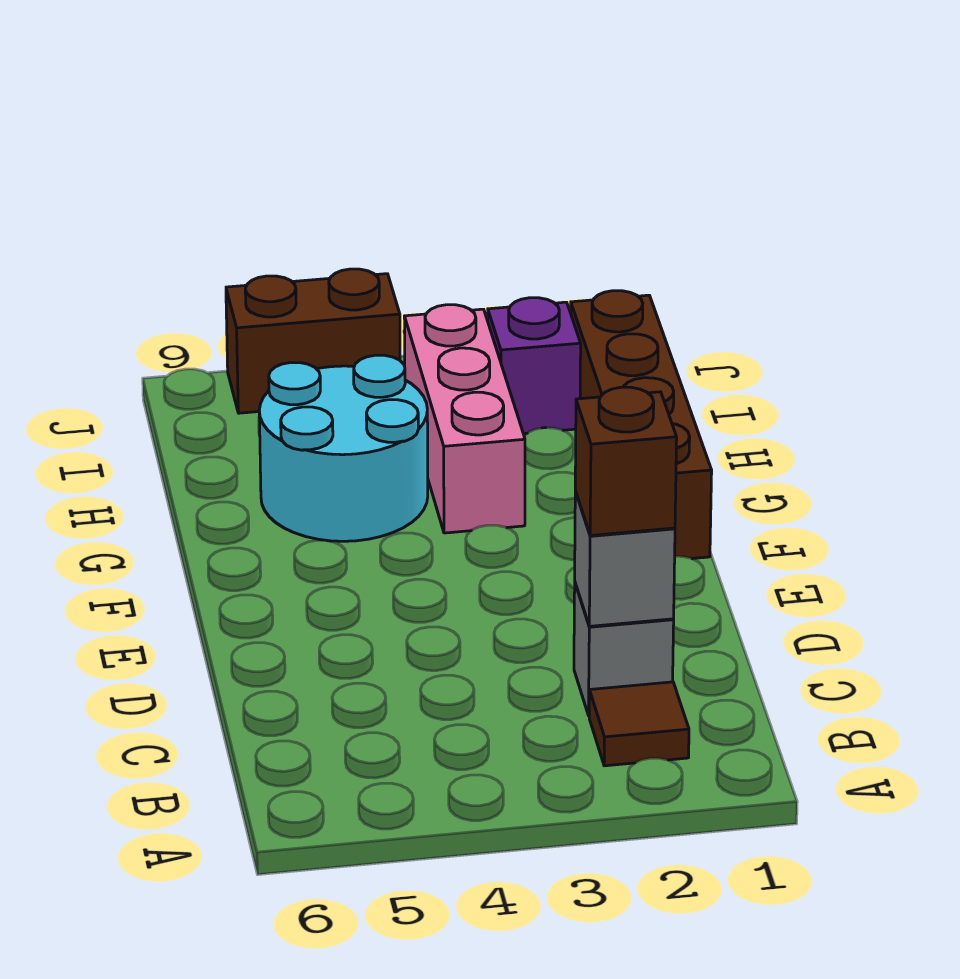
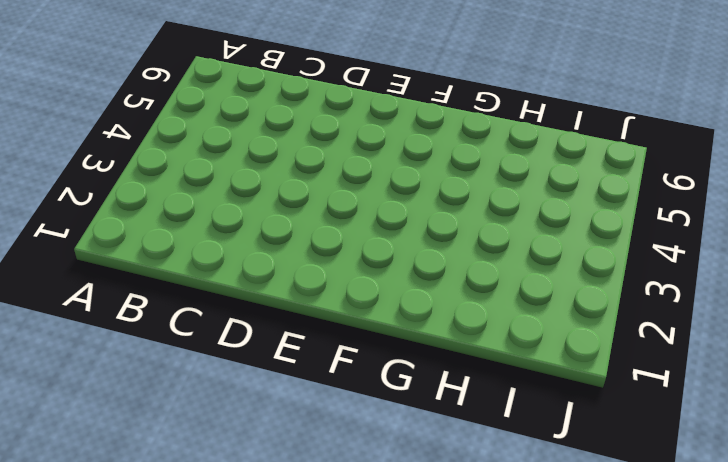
none -> brown 1x1 tile [589,682,689,766]
none -> grey 1x1 brick [574,583,674,716]

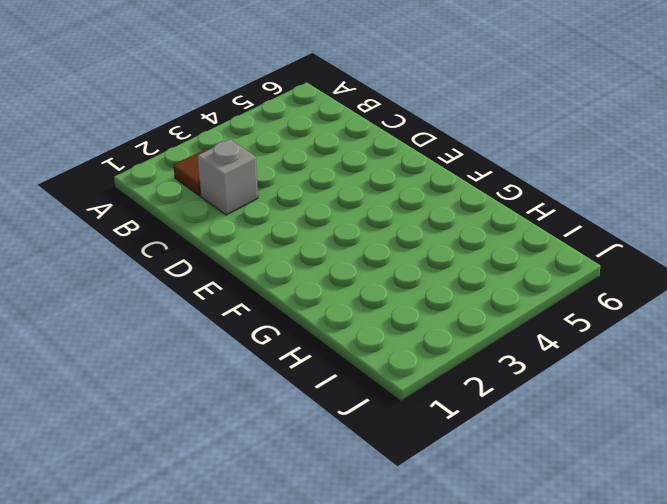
none -> brown 1x4 brick [571,291,712,559]
none -> pink 1x3 brick [404,305,525,533]

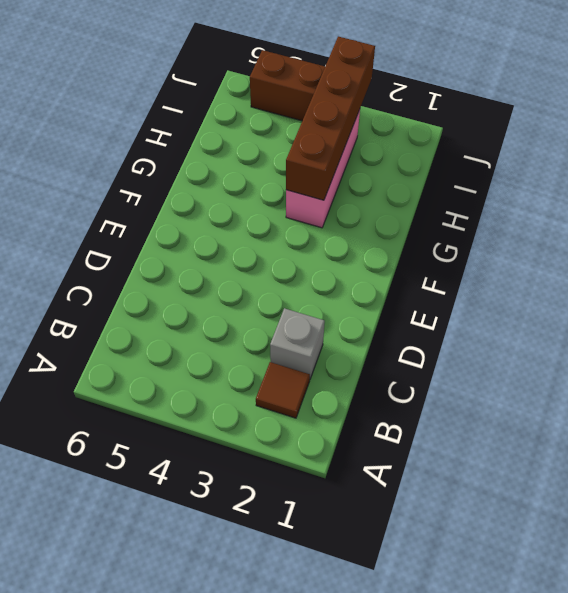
brown 1x4 brick [286,37,375,200] -> brown 1x4 brick moved to [571,291,712,559]
none -> cyan 2x2 round brick [259,355,428,541]
none -> purple 1x1 brick [488,298,581,434]

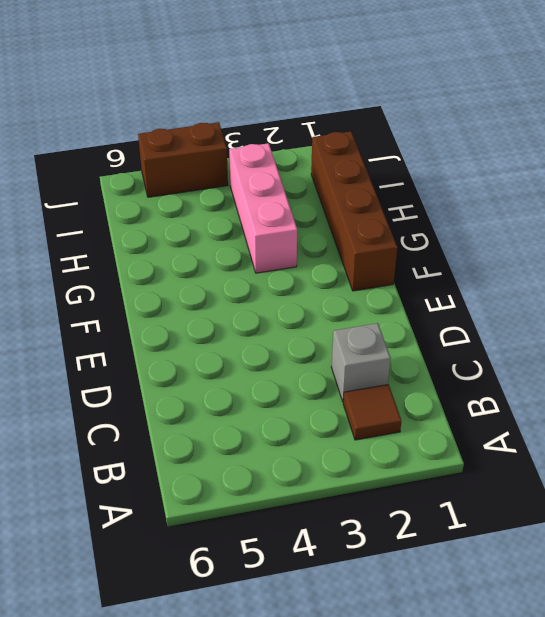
none -> cyan 2x2 round brick [259,355,428,541]
none -> purple 1x1 brick [488,298,581,434]

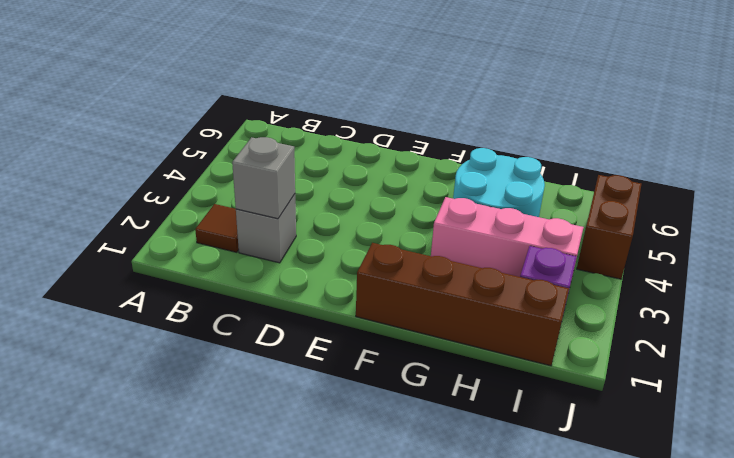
none -> brown 1x1 brick [575,387,677,536]

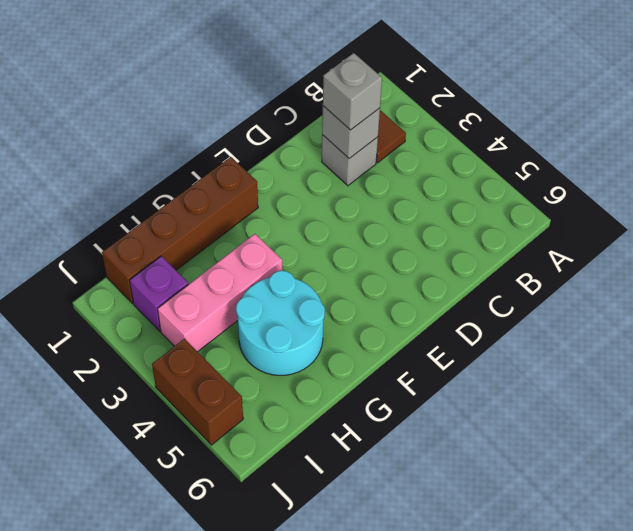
grey 1x1 brick [323,53,382,130] -> brown 1x1 brick [575,387,677,536]

